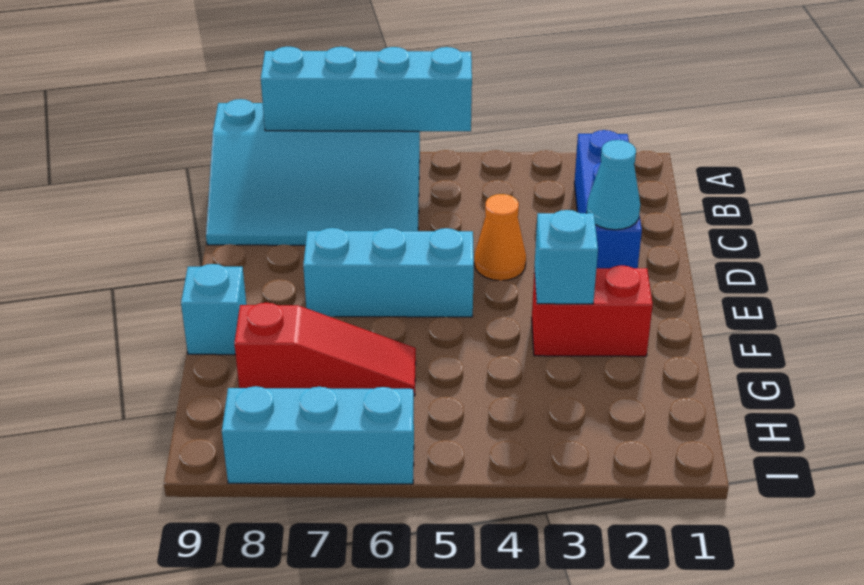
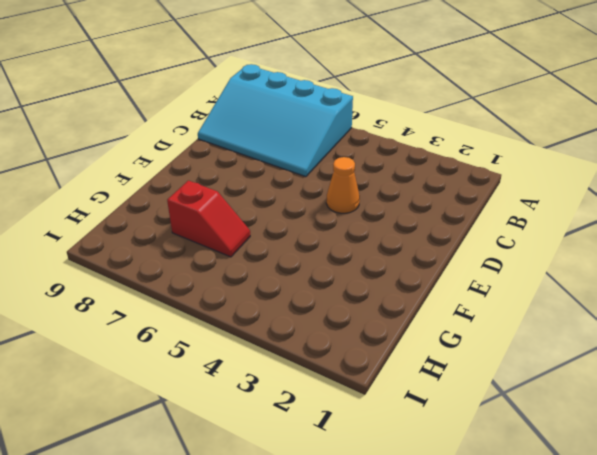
red 1x2 slope [167,181,250,257] -> red 1x3 slope [234,303,416,396]
none -> blue 1x3 brick [574,130,642,268]
none -> cyan 1x3 brick [303,228,474,317]

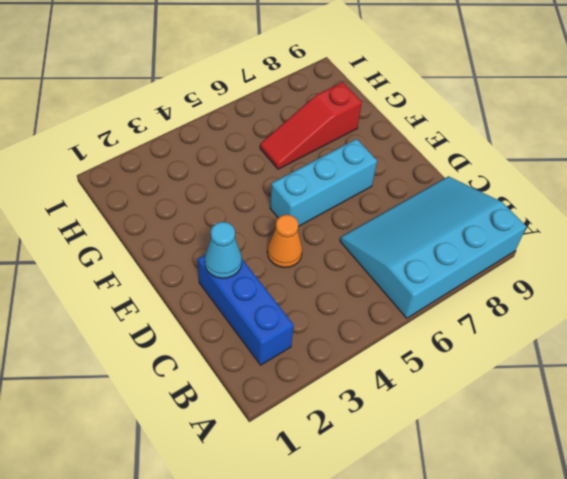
none -> red 1x2 brick [532,265,653,356]
none -> cyan 1x1 brick [181,264,246,355]

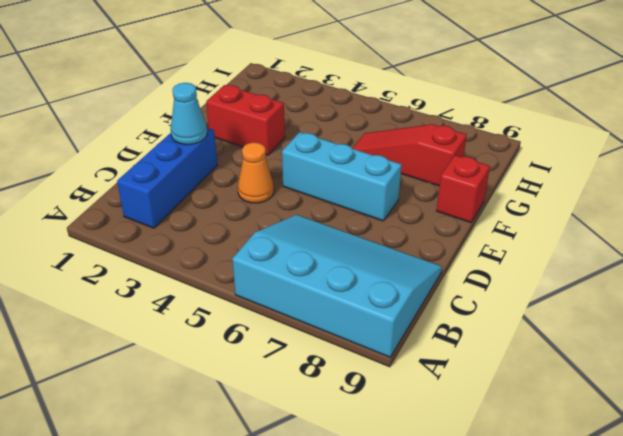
red 1x1 brick [437,155,490,223] -> cyan 1x1 brick [181,264,246,355]
none -> cyan 1x3 brick [222,386,414,484]
none -> cyan 1x4 brick [261,47,472,131]

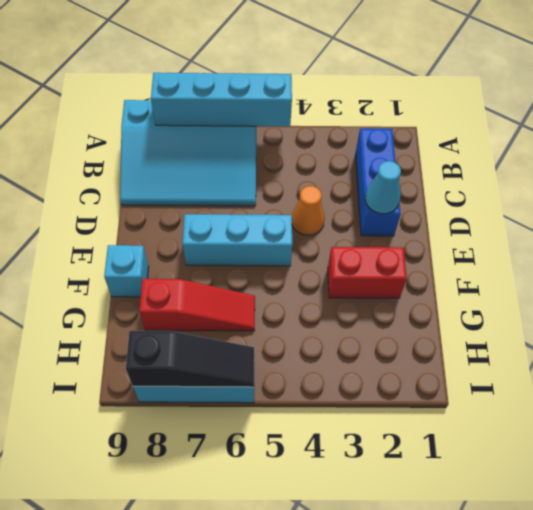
black 1x3 slope [126,331,254,387] -> none
none -> cyan 1x1 brick [534,210,598,304]

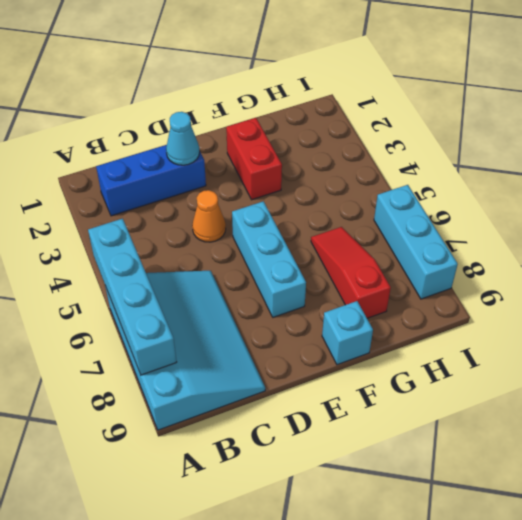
none -> cyan 1x1 brick [534,210,598,304]

